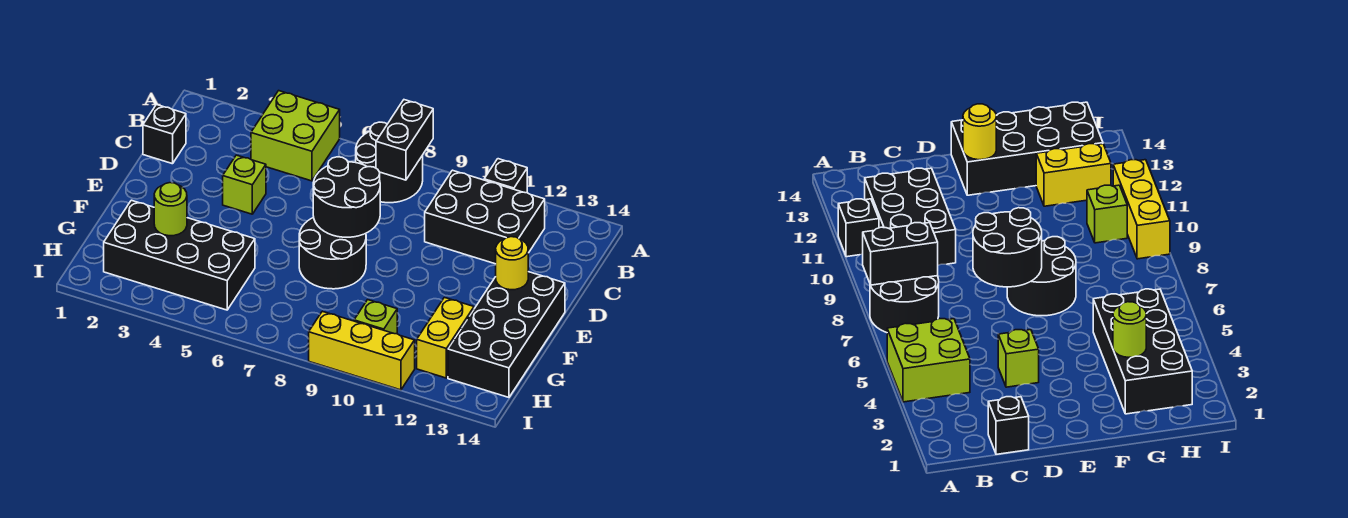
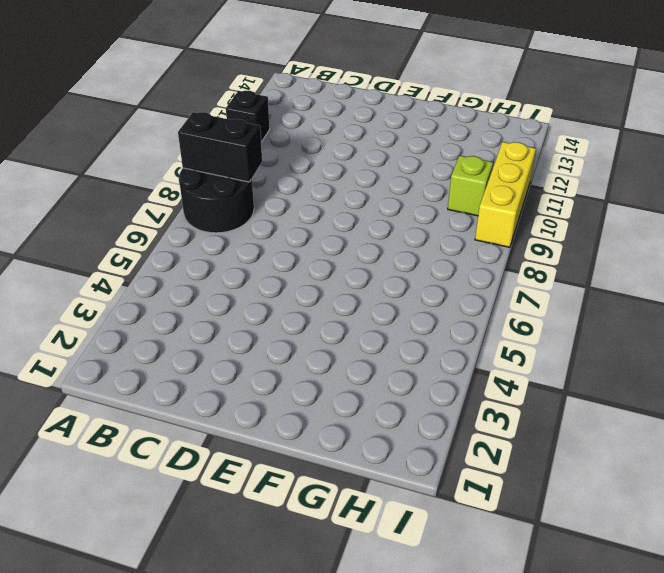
none -> lime 2x2 brick [251,91,340,181]
none -> black 2x3 brick [425,170,545,264]
none -> black 1x1 brick [143,105,186,164]

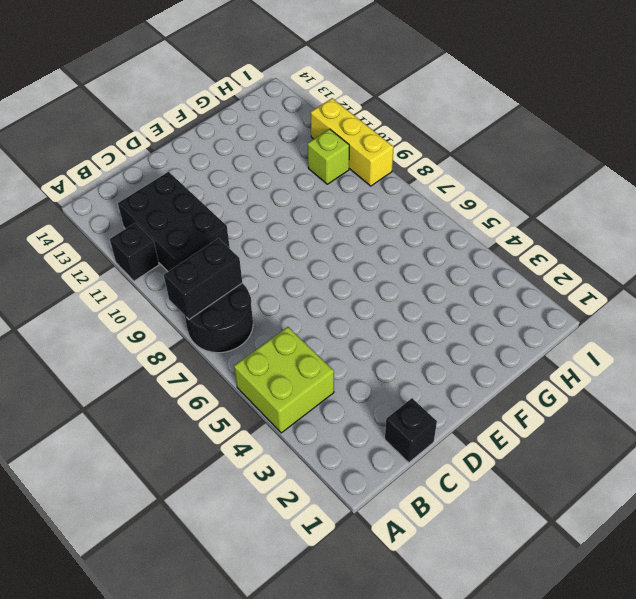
none -> lime 1x1 brick [223,155,266,214]
none -> black 2x2 round brick [299,217,366,289]
none -> black 2x4 brick [448,272,565,397]

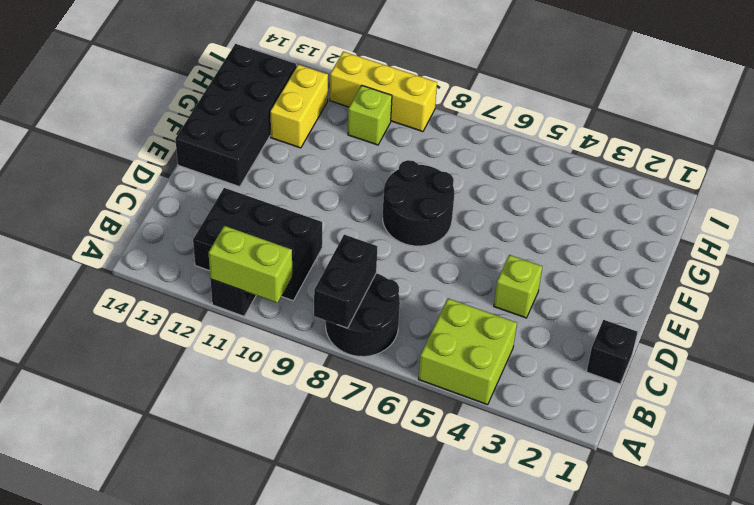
lime 1x2 brick [208,226,292,303] -> none
none -> black 2x4 brick [104,200,255,310]
none -> black 2x2 round brick [313,157,380,237]
none -> yellow 1x1 round brick [496,237,528,290]

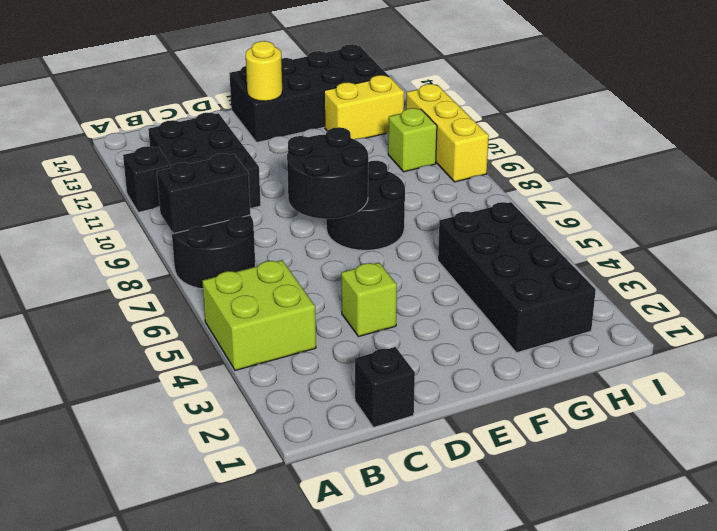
none -> lime 1x1 round brick [154,183,187,236]

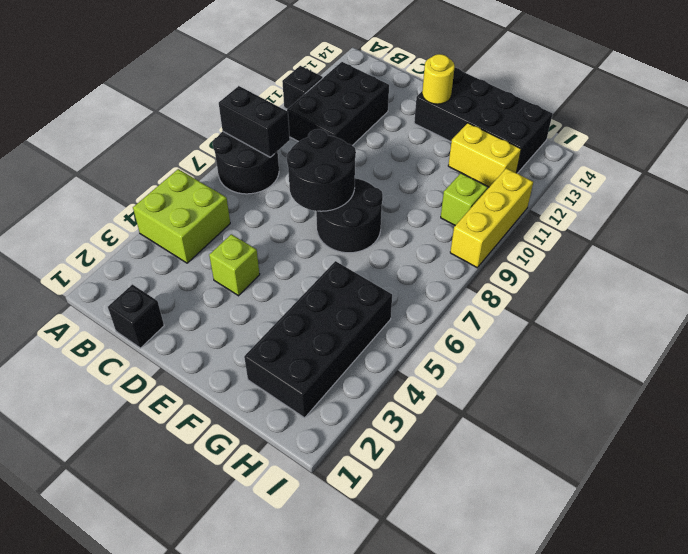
none -> lime 1x1 round brick [154,183,187,236]

